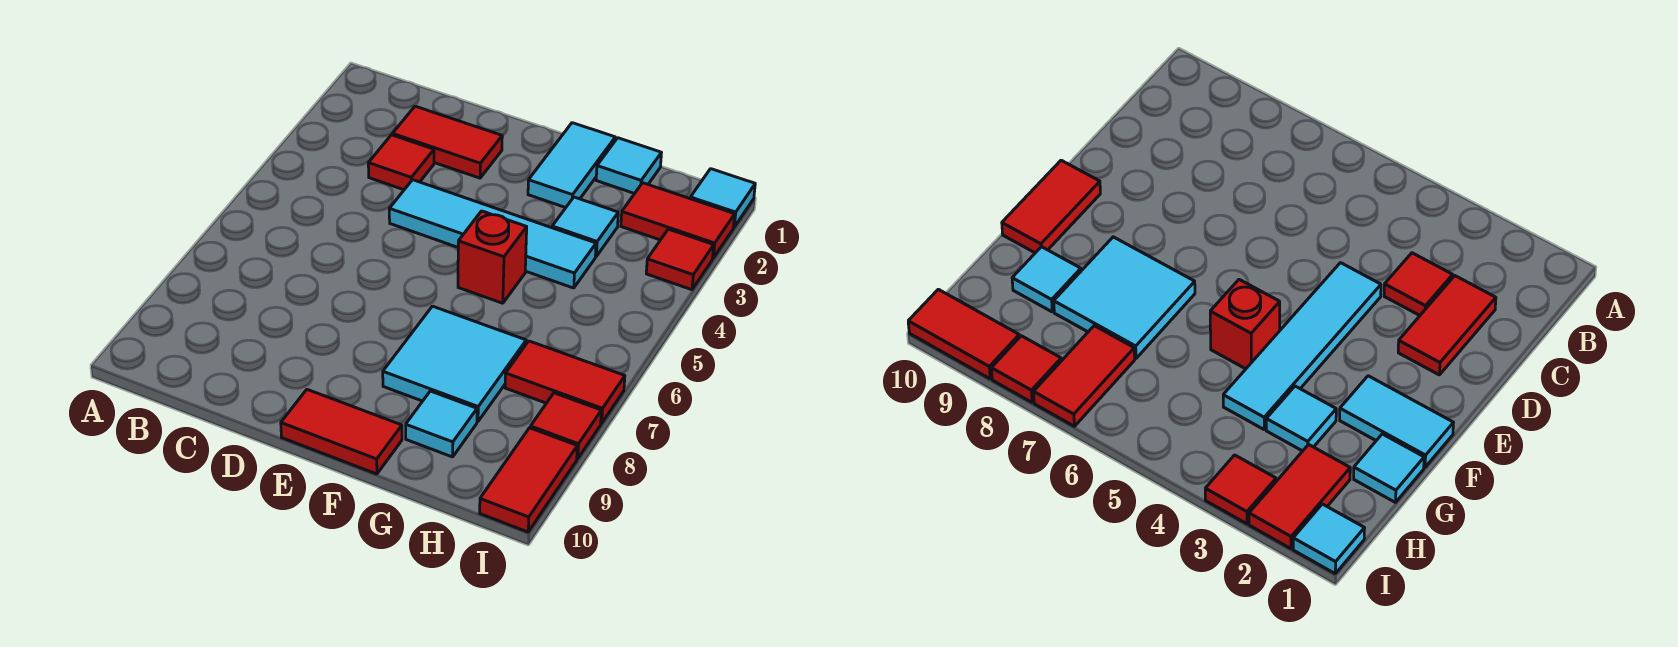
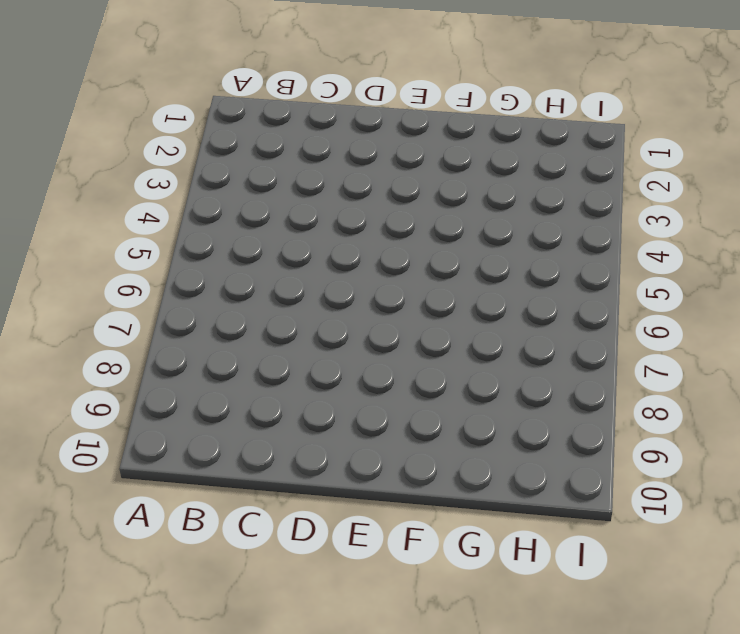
none -> red 1x2 tile [392,106,502,178]
none -> red 1x1 tile [368,135,434,190]
none -> cyan 1x4 tile [389,180,596,288]

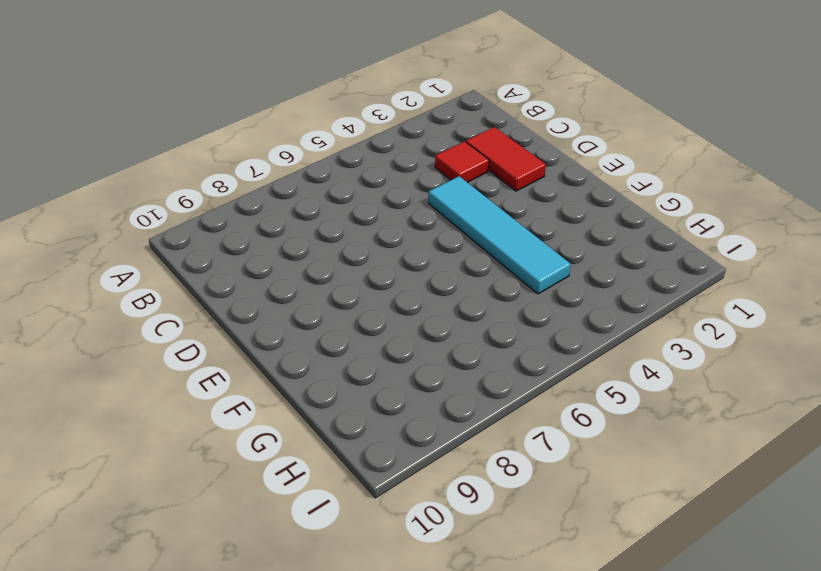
none -> red 1x2 tile [281,390,402,474]
none -> cyan 1x2 tile [528,123,615,208]
none -> red 1x1 brick [458,211,527,303]

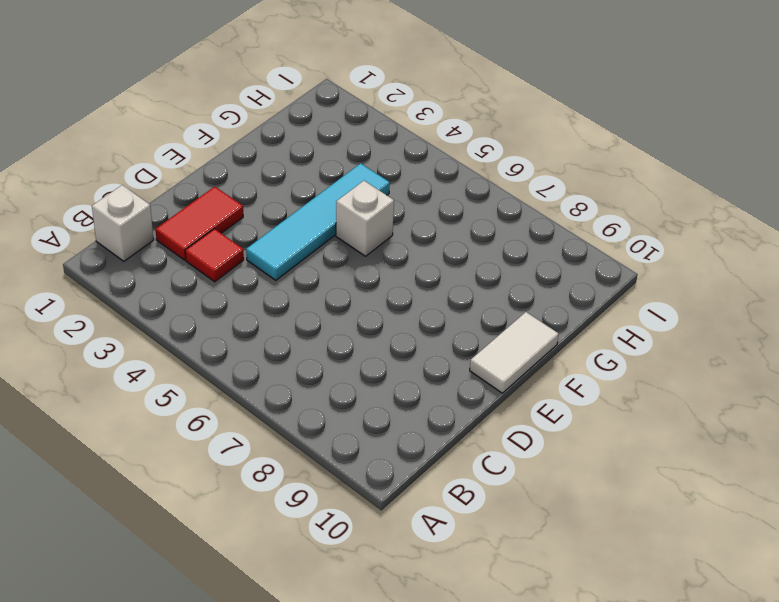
white 1x1 brick [92,185,154,261] -> none
white 1x2 tile [470,312,559,393] -> red 1x2 tile [281,390,402,474]
white 1x1 brick [336,181,394,256] -> red 1x1 brick [458,211,527,303]
none -> cyan 1x2 tile [528,123,615,208]
none -> cyan 2x2 tile [383,306,526,422]
none -> cyan 1x1 tile [596,138,661,194]

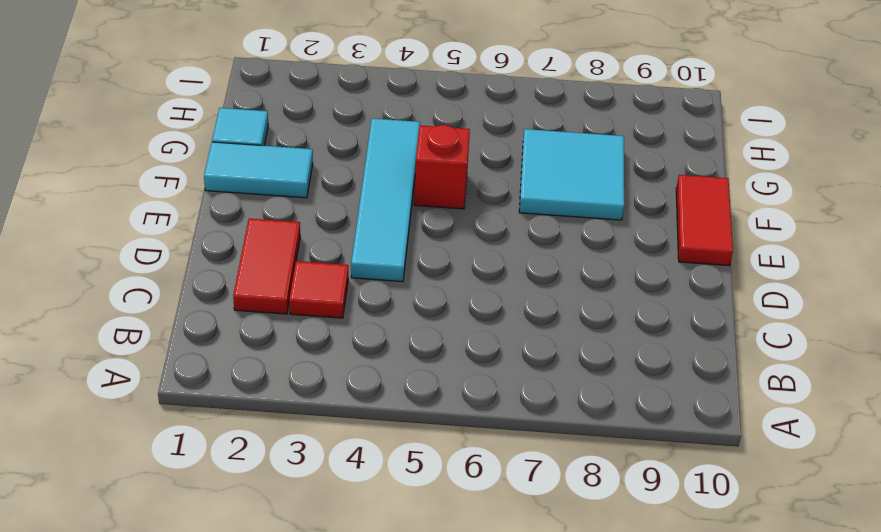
none -> cyan 1x1 tile [552,197,618,256]
none -> cyan 1x1 tile [406,391,477,457]
none -> red 1x2 tile [621,183,735,258]

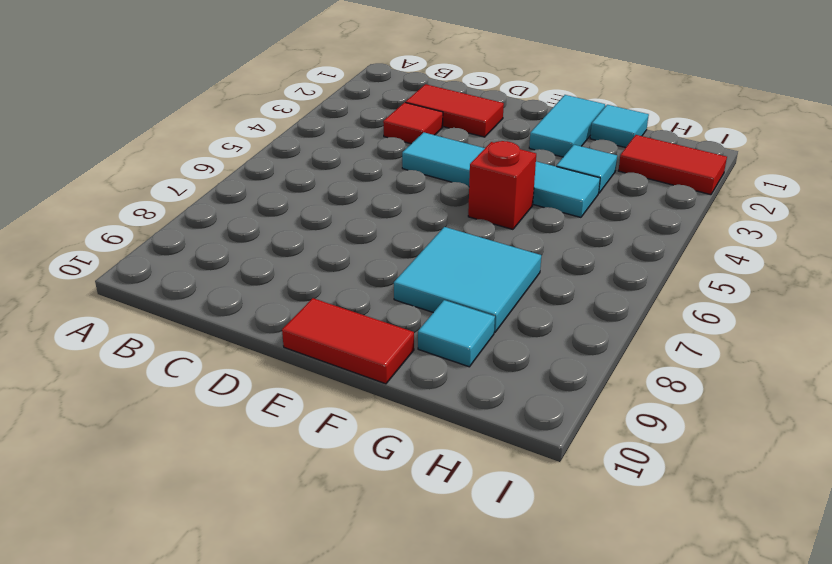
none -> red 1x2 tile [505,341,625,423]
none -> cyan 1x1 tile [690,169,755,227]
none -> red 1x1 tile [646,229,714,290]

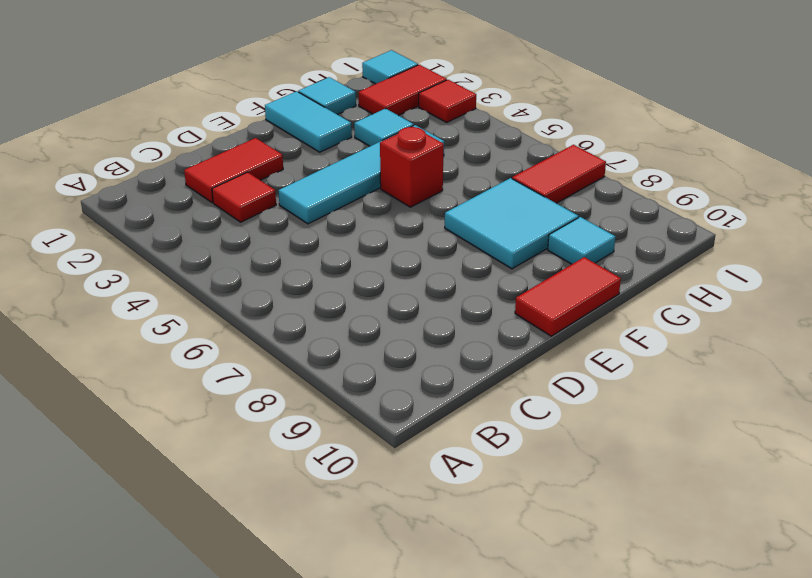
none -> red 1x1 tile [530,393,601,459]
none -> red 1x2 tile [480,428,577,532]

